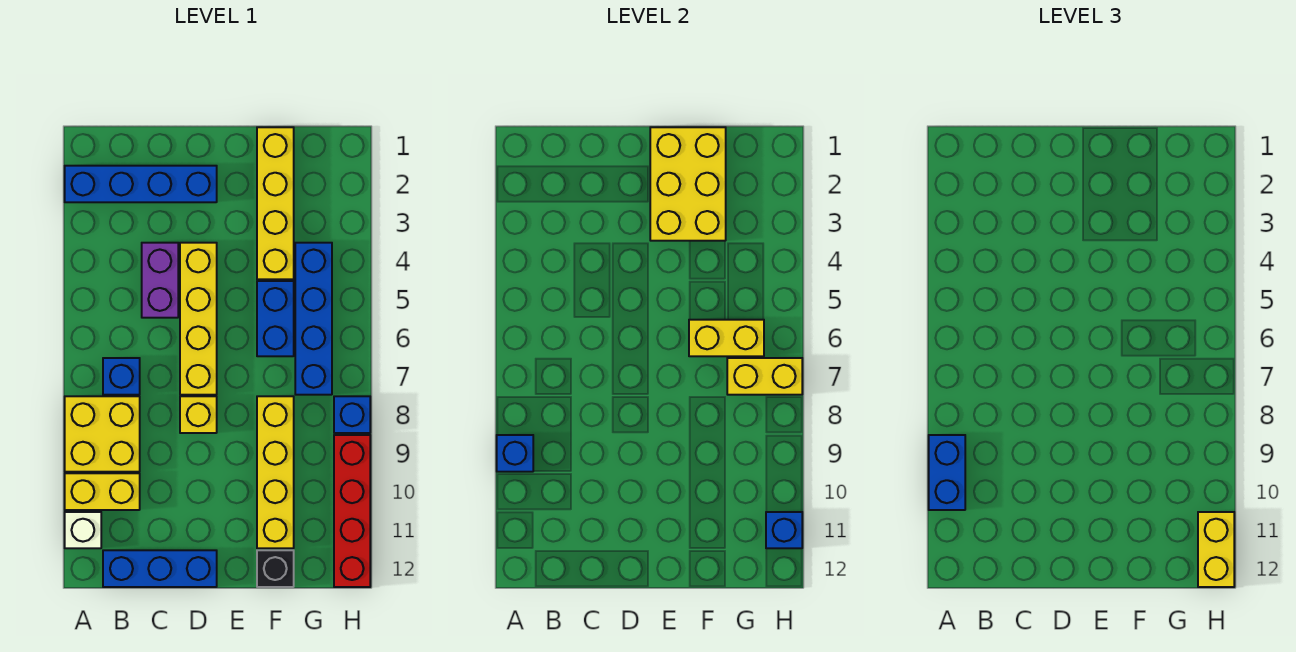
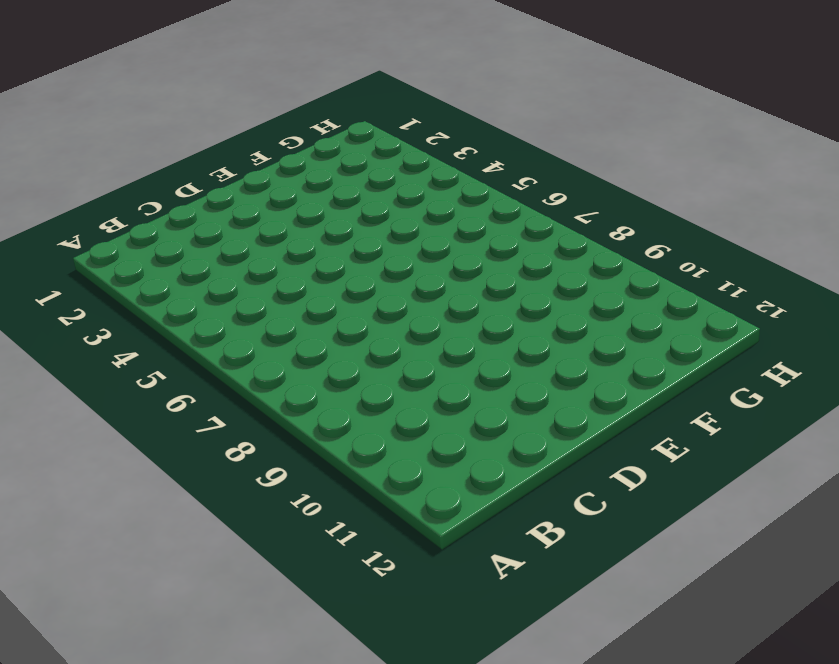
none -> blue 1x4 brick [65,166,217,202]
none -> yellow 2x2 brick [65,396,140,472]
none -> yellow 1x2 brick [65,473,140,510]

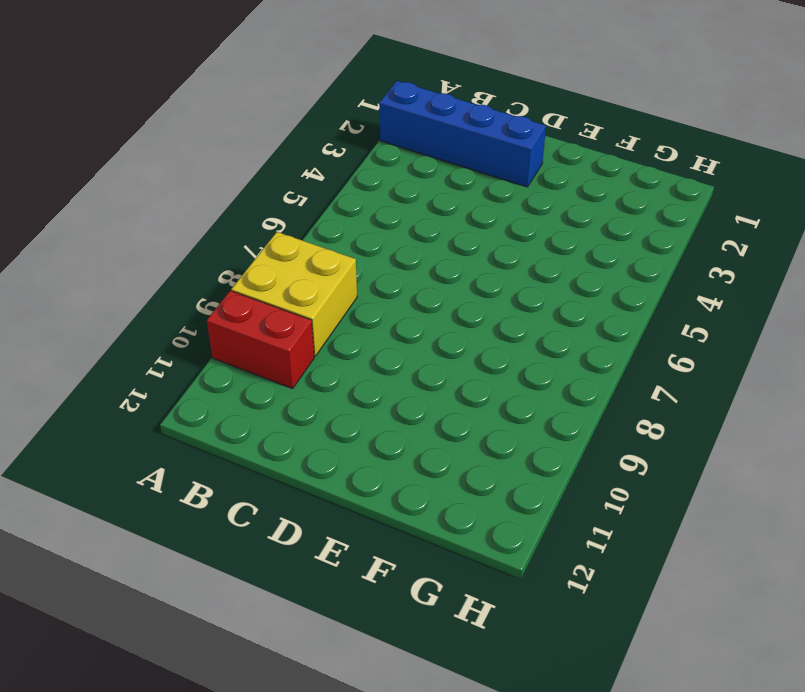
red 1x2 brick [207,291,314,389] -> yellow 1x2 brick [65,473,140,510]
none -> white 1x1 brick [65,512,101,548]
none -> blue 1x1 brick [103,358,140,395]
none -> blue 1x3 brick [103,550,217,587]

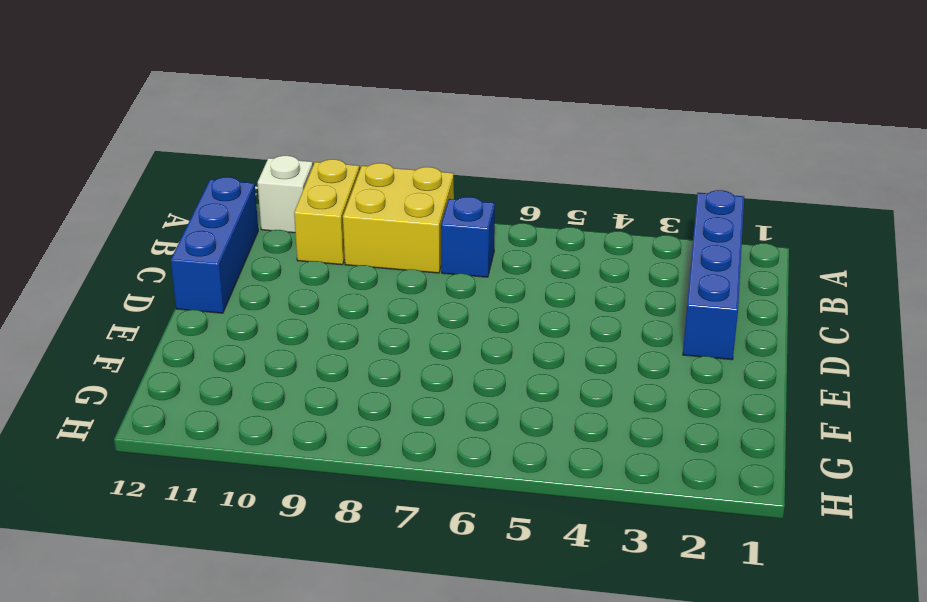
none -> purple 1x2 brick [142,243,178,318]
none -> yellow 1x4 brick [180,243,217,395]
none -> yellow 1x1 brick [180,396,217,433]

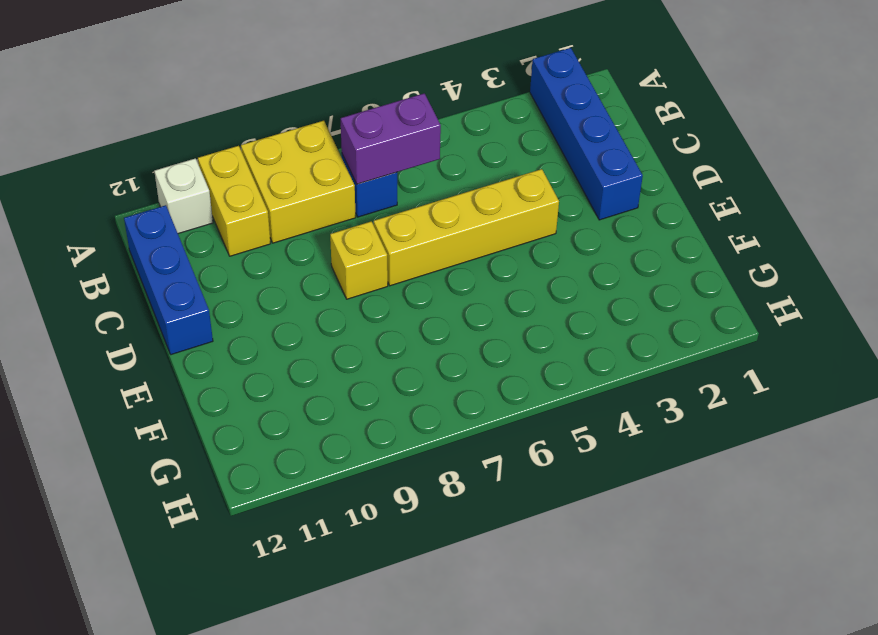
purple 1x2 brick [341,93,441,184] -> purple 1x2 brick moved to [142,243,178,318]
none -> yellow 1x4 brick [257,127,294,279]
none -> blue 1x2 brick [257,281,294,356]
none -> yellow 1x4 brick [257,396,294,548]

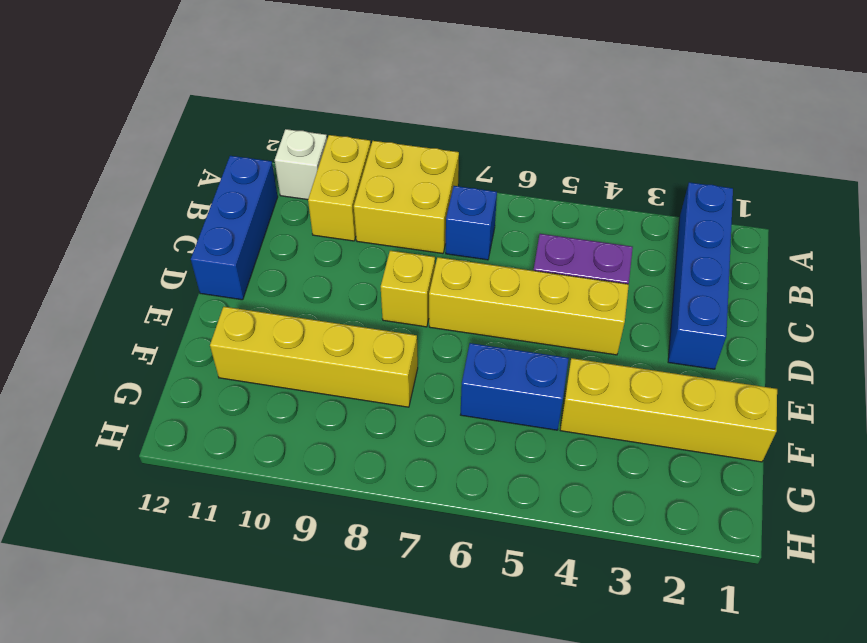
none -> black 1x1 brick [257,550,294,587]
none -> blue 1x4 brick [295,243,332,395]
none -> blue 1x1 brick [334,396,370,433]

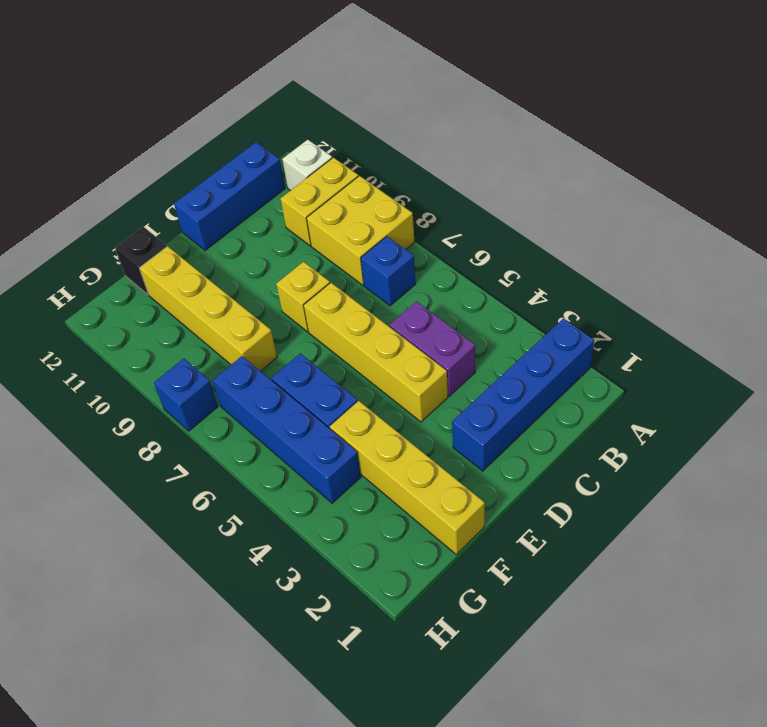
none -> red 1x4 brick [334,435,370,587]
none -> blue 1x1 brick [497,435,533,472]
none -> yellow 2x3 brick [650,127,726,241]

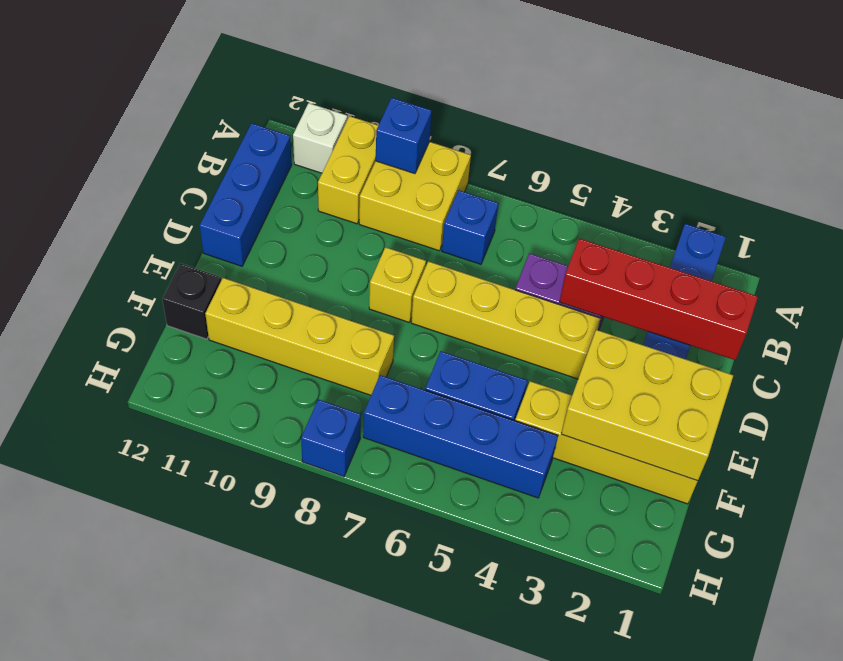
red 1x4 brick [560,238,758,360] -> red 1x4 brick moved to [334,435,370,587]
none -> yellow 1x2 brick [689,320,764,356]
none -> yellow 1x2 brick [727,358,802,395]
none -> blue 1x1 brick [766,512,802,548]

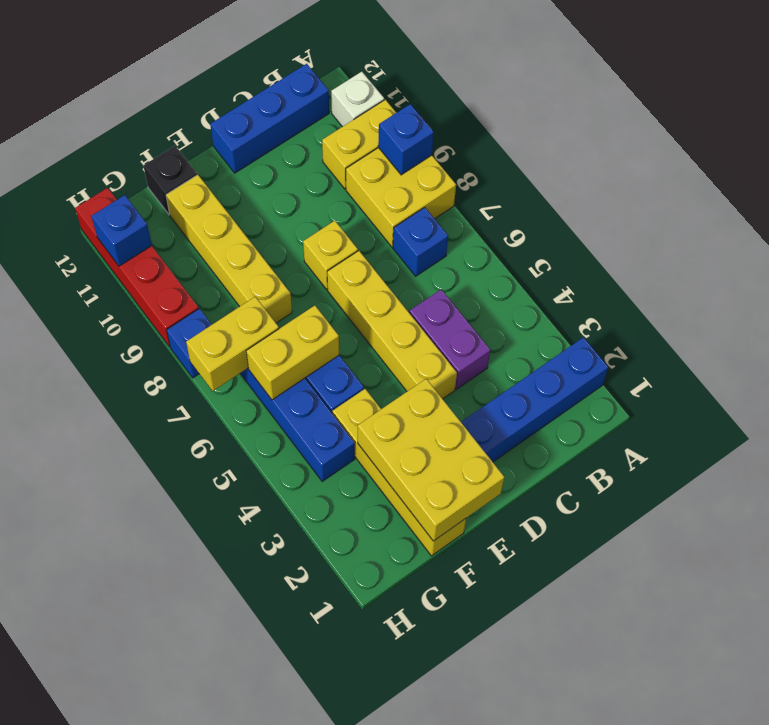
none -> blue 1x2 brick [929,435,965,510]
none -> yellow 1x2 brick [1198,512,1234,587]

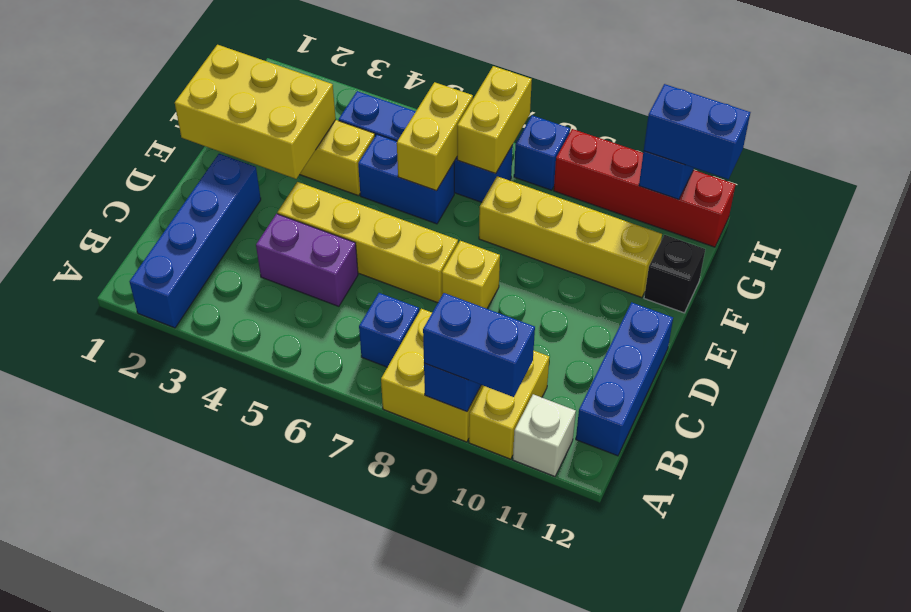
blue 1x2 brick [644,84,750,179] -> yellow 1x2 brick [1198,512,1234,587]

